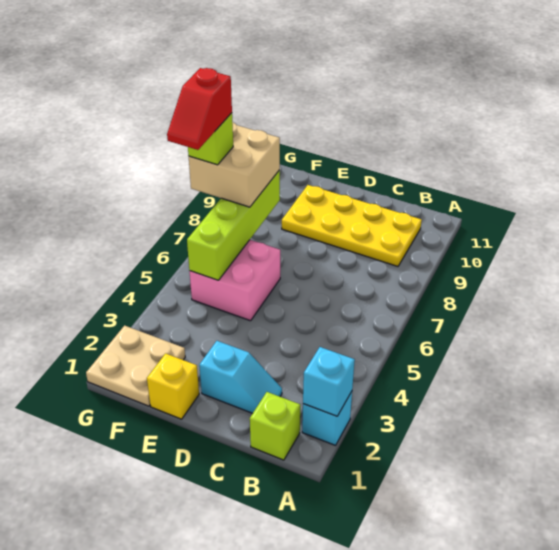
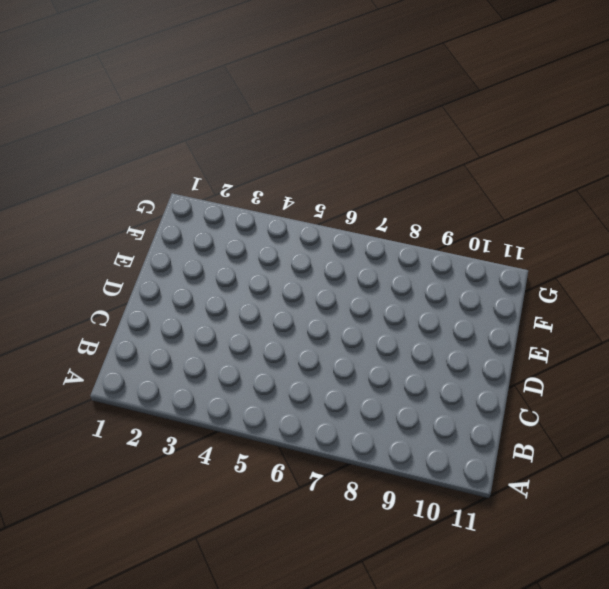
none -> cyan 1x1 brick [302,392,352,445]
none -> lime 1x1 brick [250,392,300,460]
none -> yellow 2x4 plate [282,185,422,266]

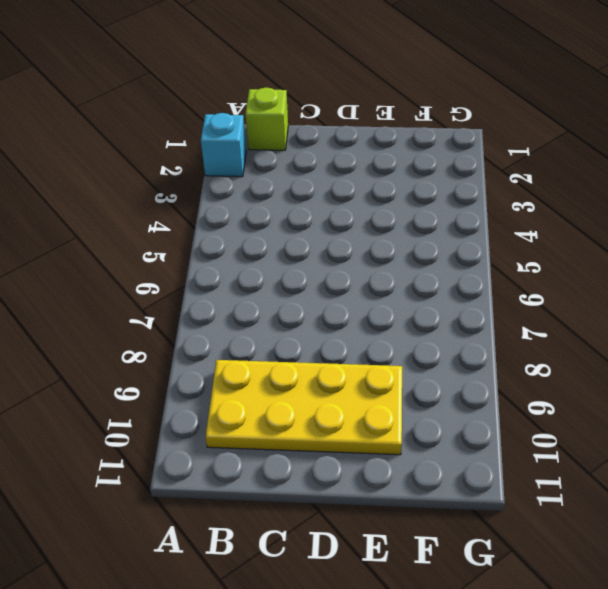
none -> cyan 1x2 slope [199,341,282,413]
none -> yellow 1x1 brick [147,353,199,419]
none -> pink 2x2 brick [189,240,280,321]

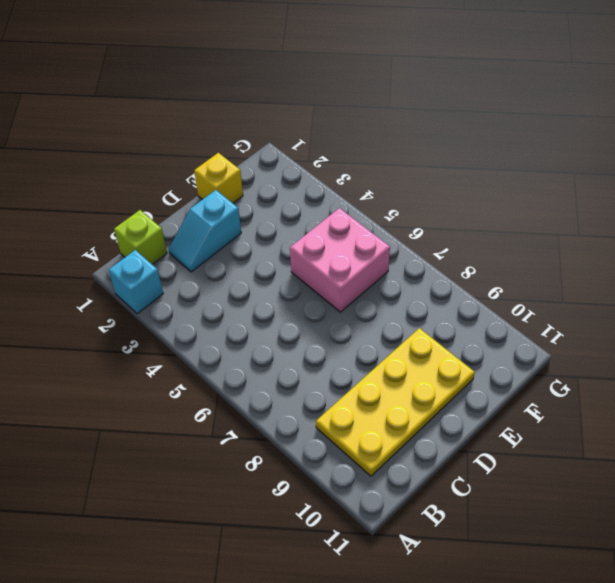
none -> tan 2x2 plate [86,326,185,406]
none -> cyan 1x1 brick [303,347,355,416]
none -> lime 1x4 brick [187,170,280,280]

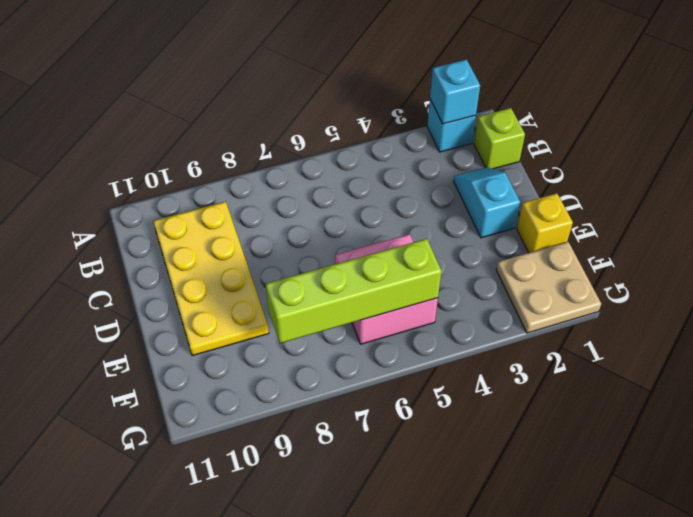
none -> tan 2x2 brick [189,122,280,207]
none -> lime 1x1 brick [188,113,233,165]
none -> red 1x2 slope [167,68,232,150]

